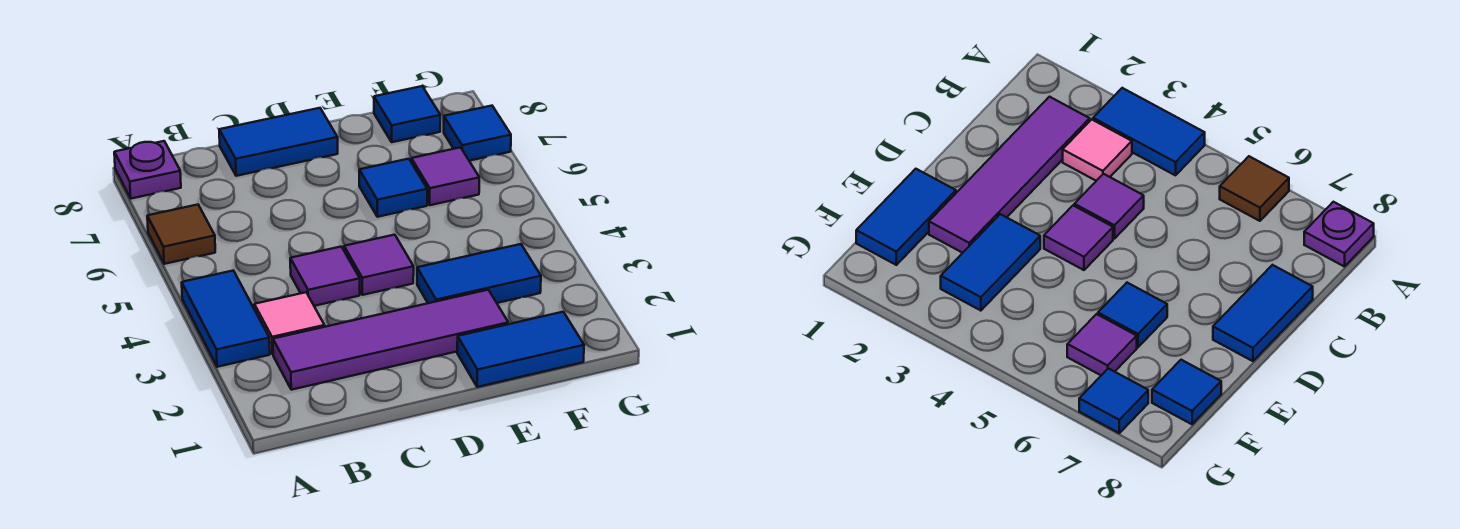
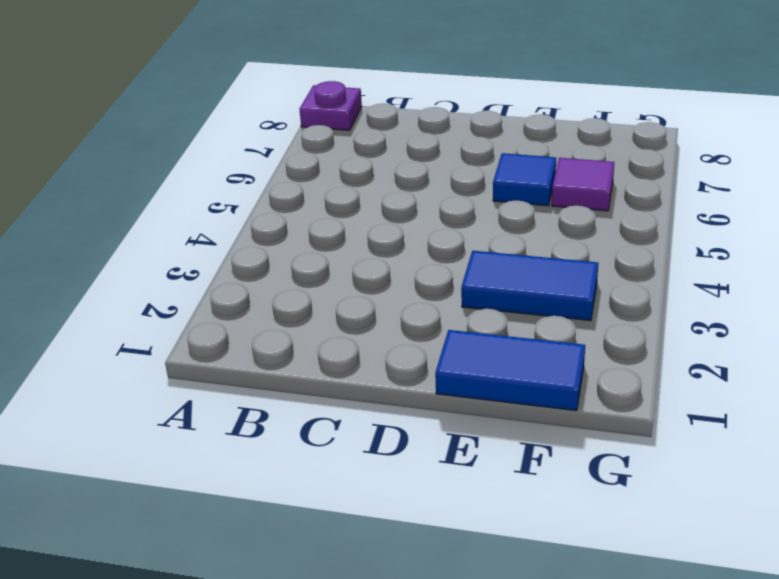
none -> blue 1x2 tile [182,271,270,367]
none -> brown 1x1 tile [147,205,215,264]
none -> purple 1x4 tile [273,290,508,390]

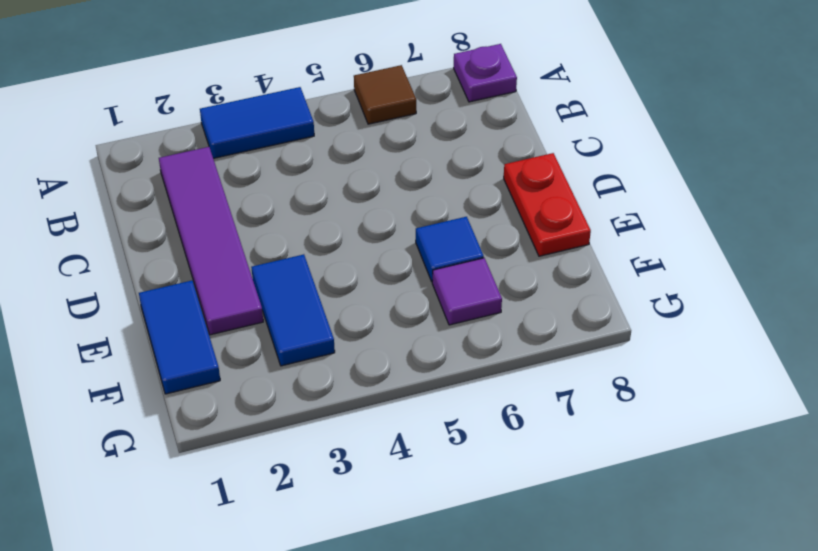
red 1x2 plate [504,153,591,256] -> blue 1x2 tile [219,108,338,176]
none -> pink 1x1 tile [254,292,325,354]
none -> purple 1x1 tile [290,247,360,306]
none -> purple 1x1 tile [344,235,414,295]

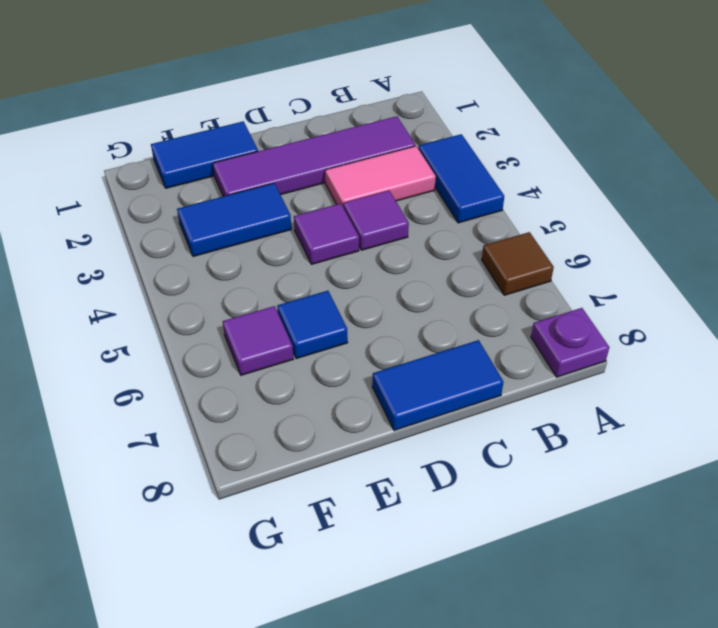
pink 1x2 tile [325,146,436,206] -> pink 1x1 tile [254,292,325,354]
none -> blue 1x1 tile [374,86,440,142]
none -> blue 1x1 tile [444,106,511,161]

